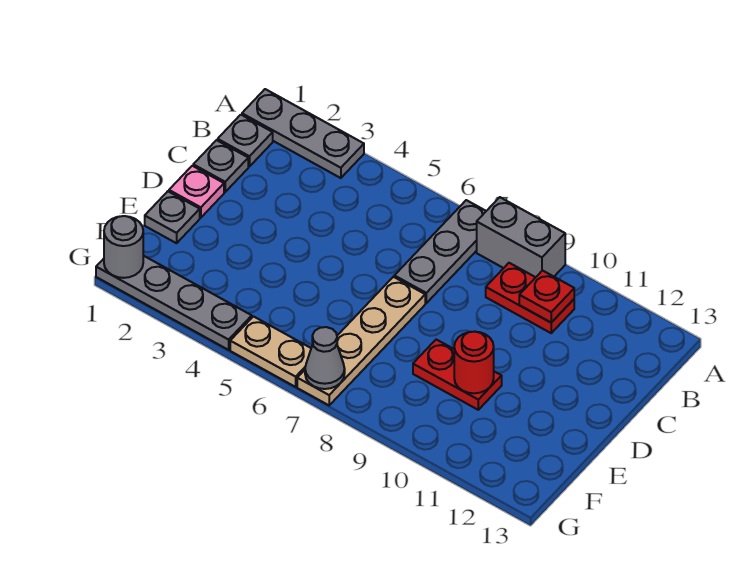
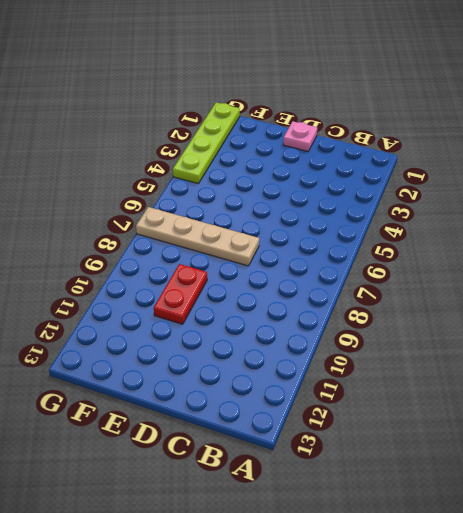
lime 1x4 plate [173,102,240,184] -> grey 1x4 plate [96,256,252,350]
none -> grey 1x3 plate [242,89,364,178]
none -> grey 1x3 plate [394,200,486,303]
none -> grey 1x2 brick [477,197,565,277]

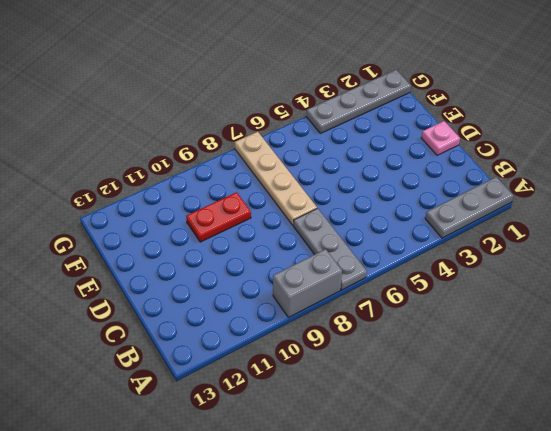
none -> grey 1x1 plate [218,115,273,167]
none -> red 1x2 plate [486,263,574,333]
none -> grey 1x1 plate [193,140,248,192]

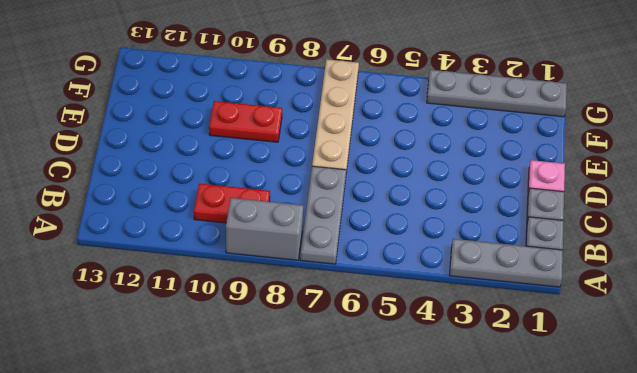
none -> grey 1x1 plate [145,191,200,243]
none -> tan 1x2 plate [230,317,311,387]
none -> red 1x1 plate [519,271,574,322]

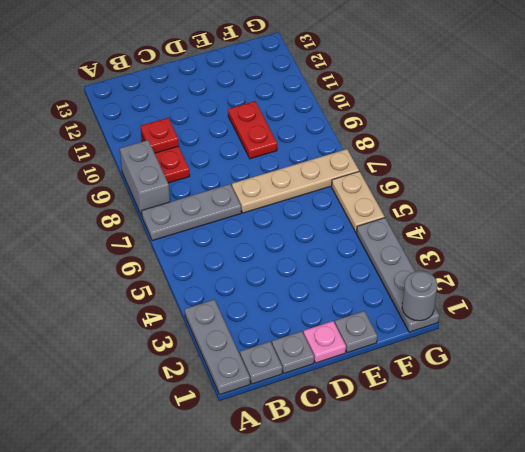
none -> red 1x1 round brick [454,332,494,393]
none -> grey 1x1 cone [305,327,345,389]

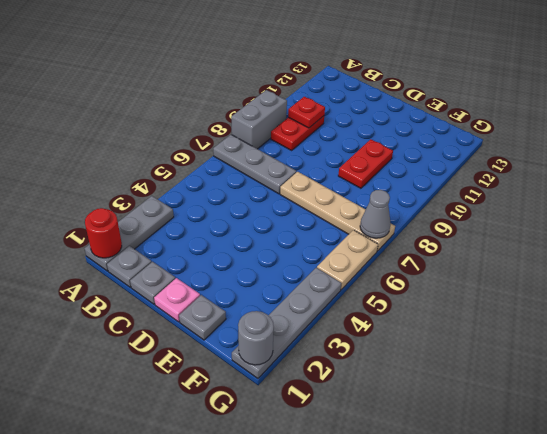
red 1x1 round brick [85,208,122,258] -> red 1x1 round brick moved to [454,332,494,393]

